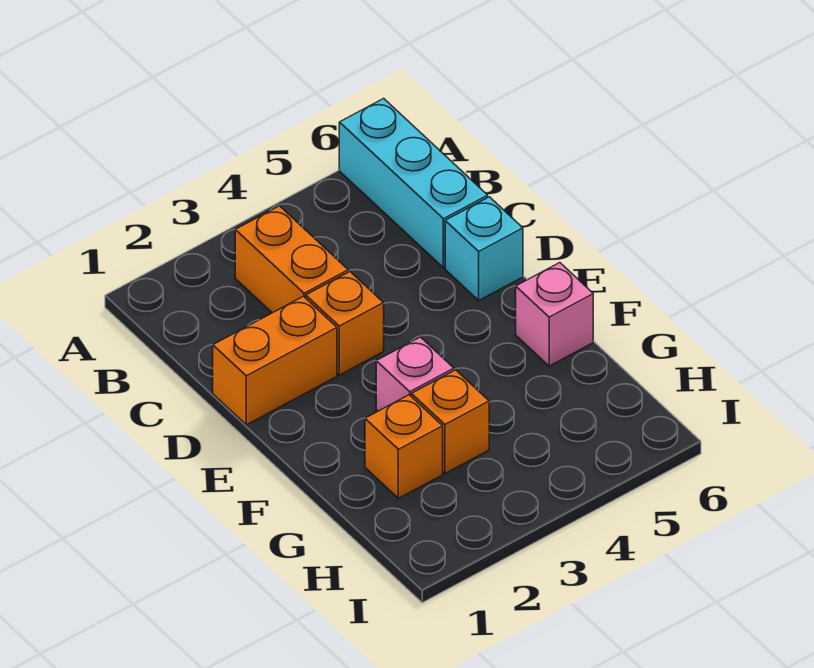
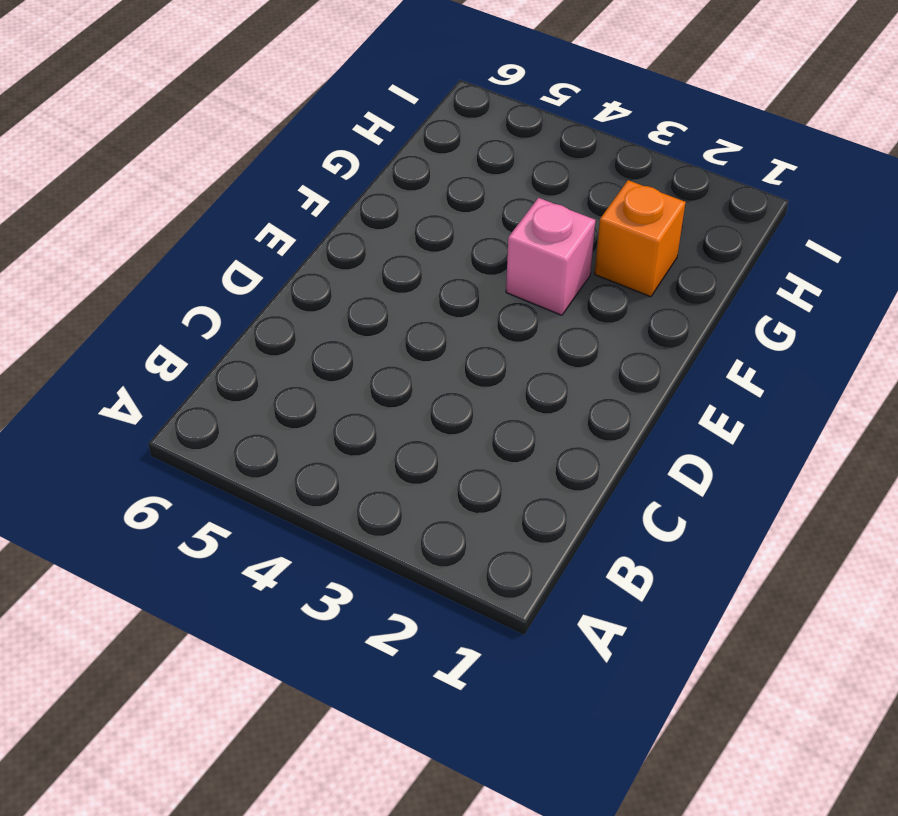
none -> cyan 1x3 brick [339,98,488,268]
none -> orange 1x2 brick [235,206,348,313]

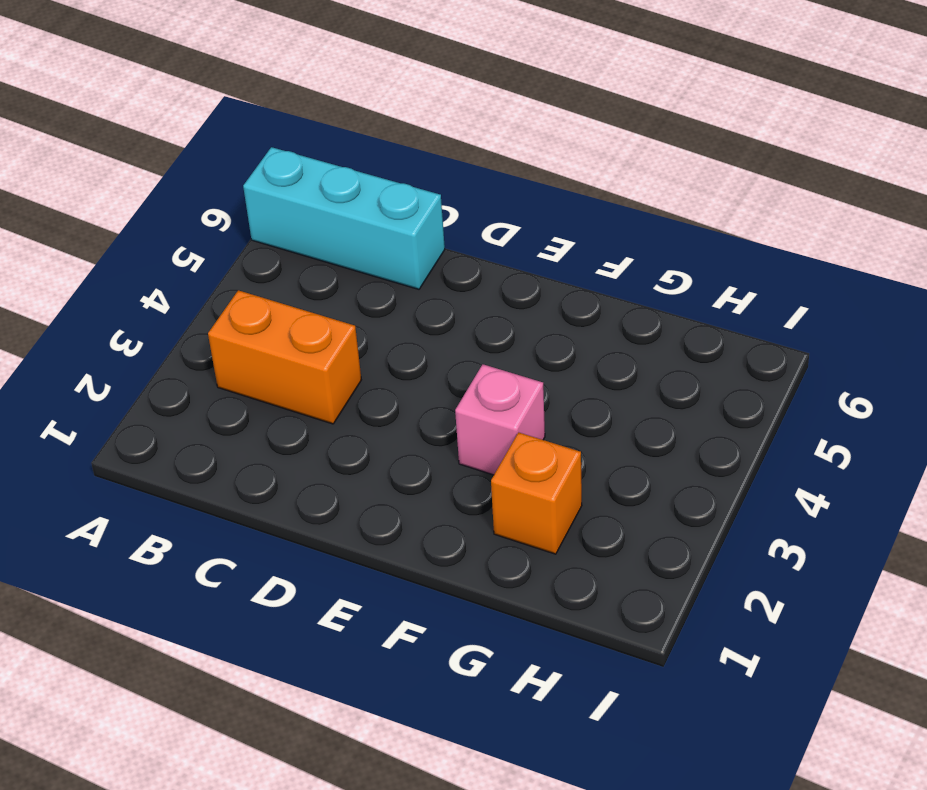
none -> orange 1x2 brick [213,296,337,425]
none -> orange 1x1 brick [306,272,384,375]

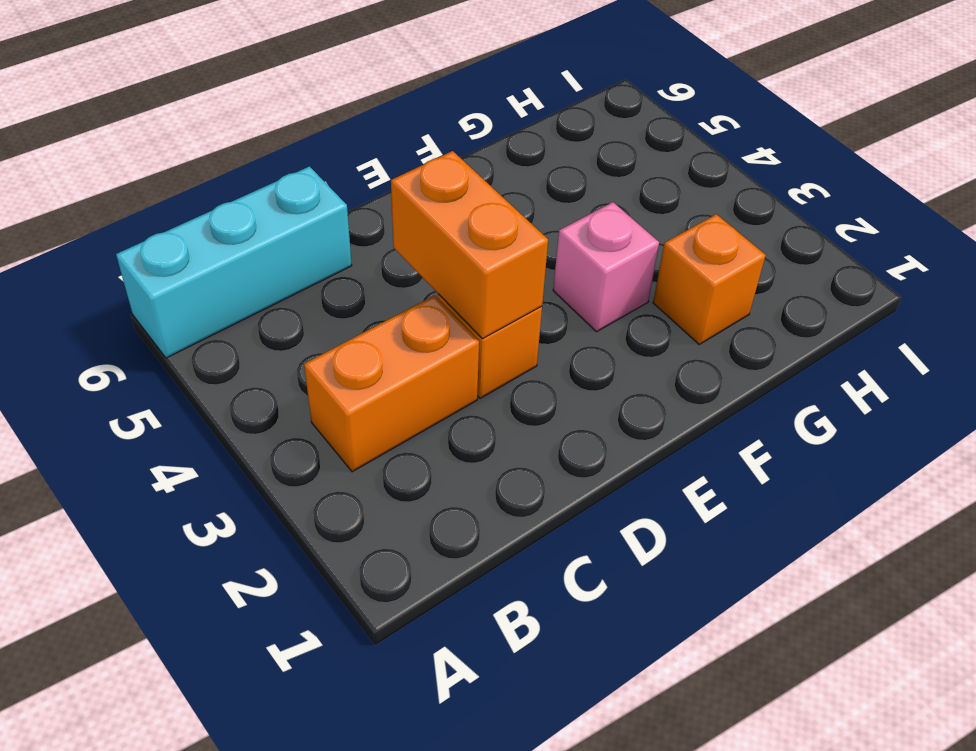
orange 1x2 brick [391,151,548,339] -> orange 1x2 brick moved to [213,296,337,425]
none -> cyan 1x1 brick [445,197,523,300]
none -> pink 1x1 brick [516,263,593,366]

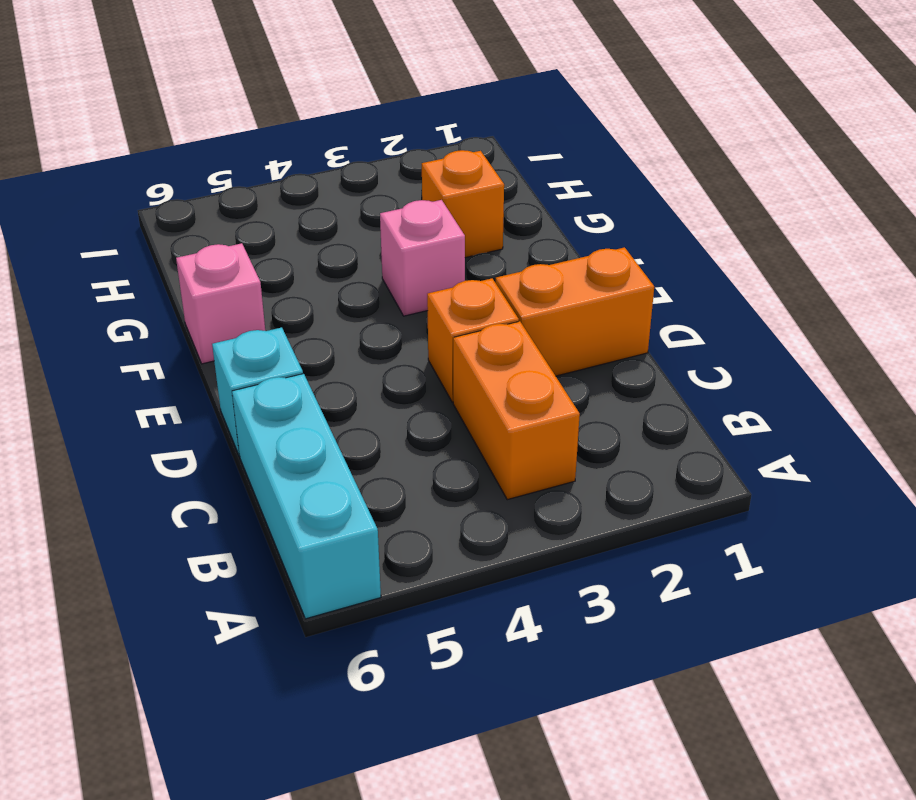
none -> orange 1x1 brick [411,370,489,473]

